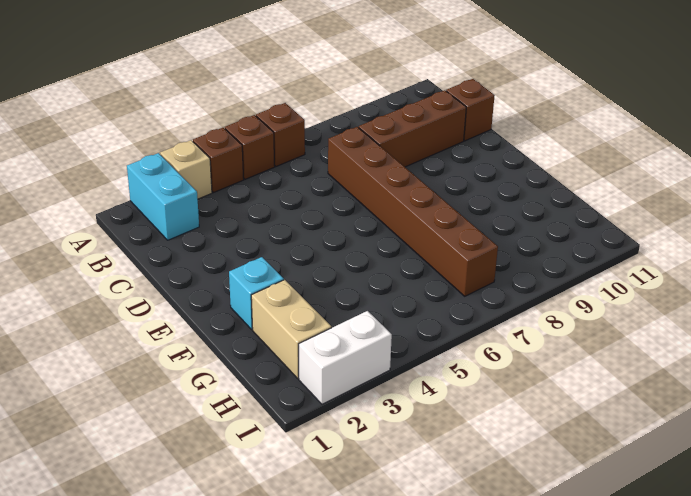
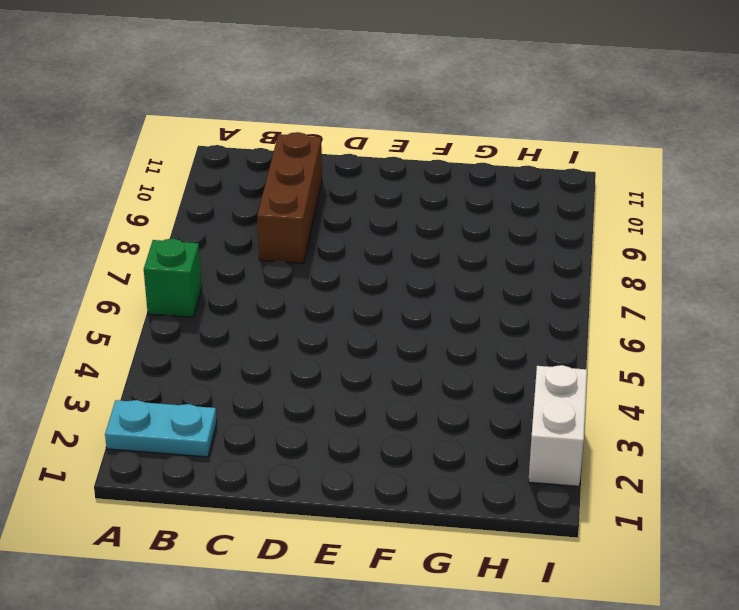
cyan 1x2 plate [105,400,217,457] -> cyan 1x2 brick [127,153,199,240]
green 1x1 brick [144,239,202,317] -> brown 1x1 brick [256,103,305,166]
none -> tan 1x1 brick [160,140,212,199]
none -> brown 1x1 brick [193,128,244,193]

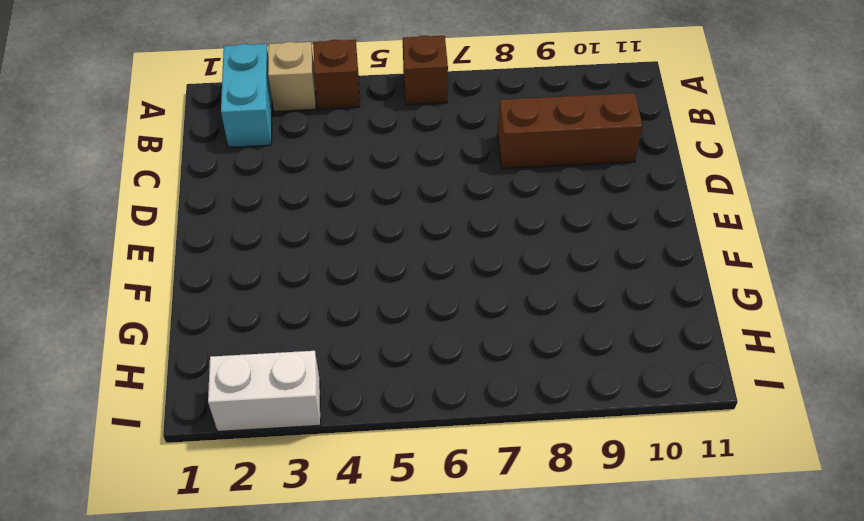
none -> brown 1x1 brick [225,115,275,179]
none -> brown 1x6 brick [328,127,498,296]

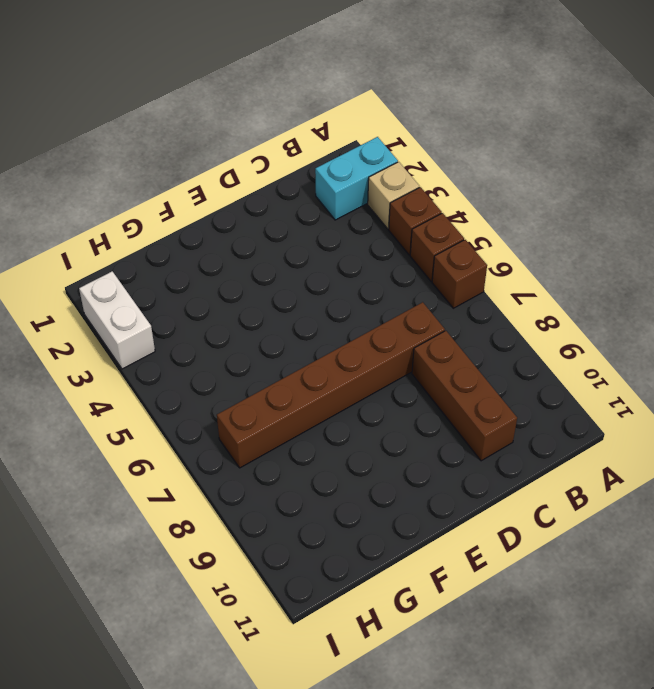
none -> brown 1x1 brick [446,79,495,141]
none -> cyan 1x1 brick [229,257,284,329]

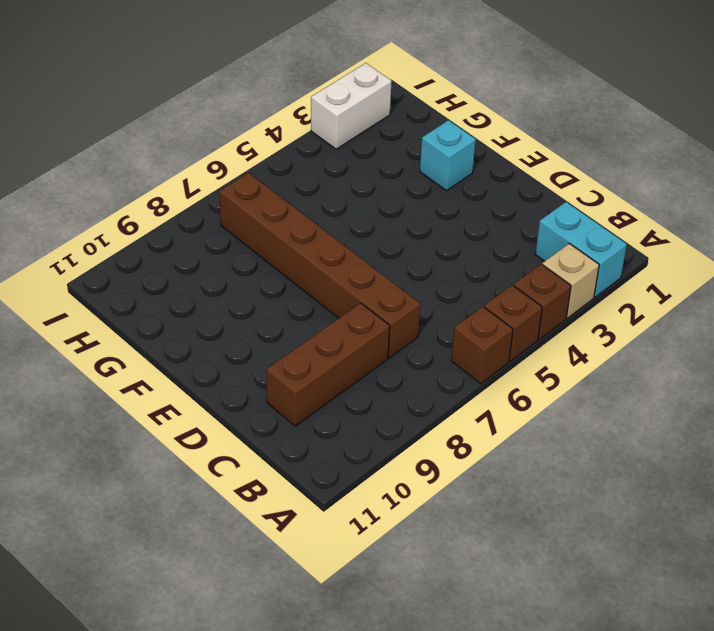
none -> brown 1x1 brick [446,79,495,141]
none -> tan 1x2 brick [251,280,331,378]

